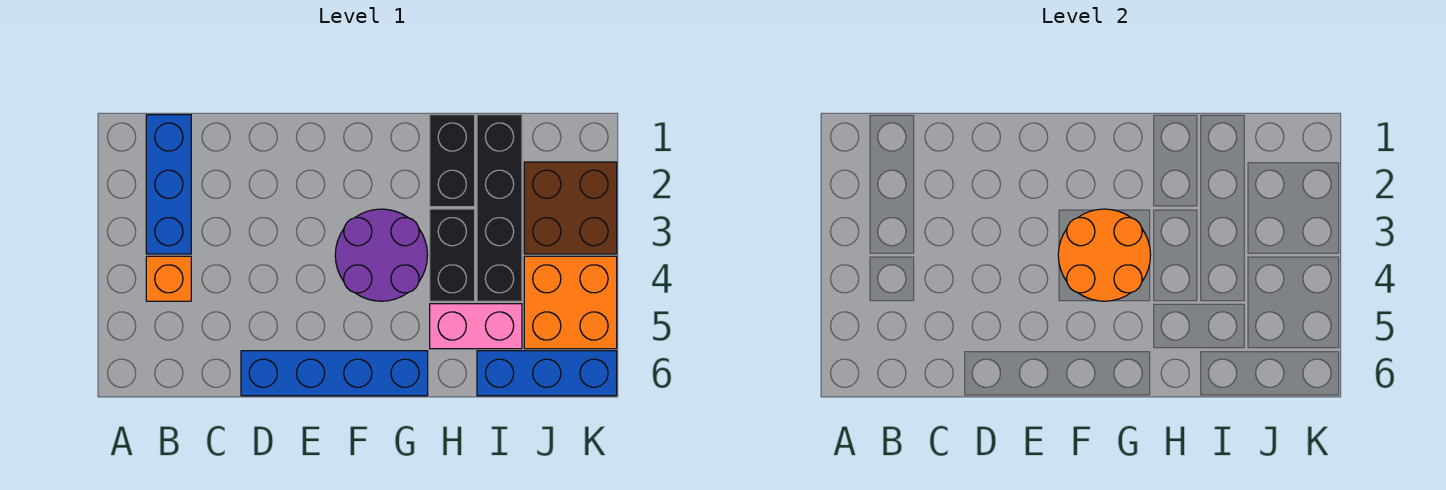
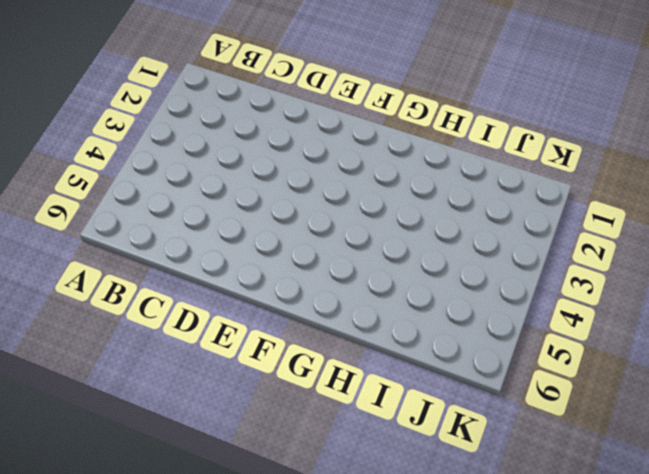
none -> blue 1x3 brick [146,115,191,254]
none -> orange 1x1 brick [146,256,191,301]
none -> blue 1x4 brick [241,351,428,396]

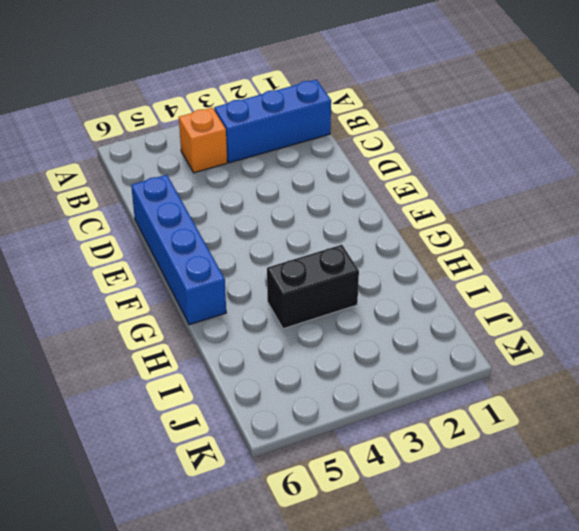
none -> purple 2x2 round brick [335,209,428,301]
none -> black 1x2 brick [430,115,475,207]
none -> pink 1x2 brick [430,304,522,349]

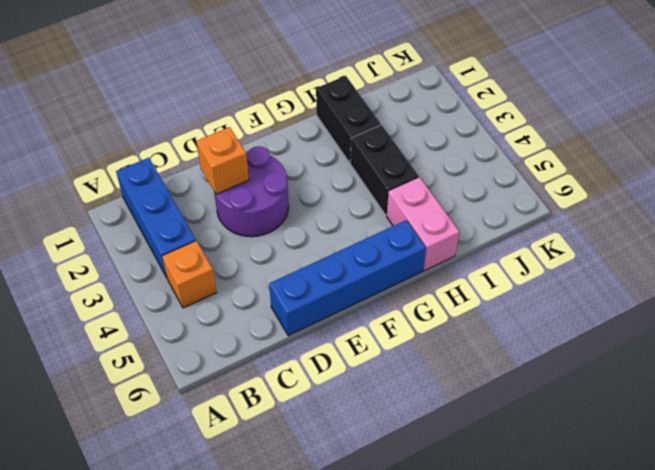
purple 2x2 round brick [214,146,289,237] -> purple 2x2 round brick moved to [335,209,428,301]
orange 1x1 brick [196,127,249,194] -> none
pink 1x2 brick [387,177,459,271] -> pink 1x2 brick turned to [430,304,522,349]
none -> black 1x4 brick [477,115,522,301]
none -> blue 1x3 brick [477,351,617,396]
none -> brown 2x2 brick [524,162,617,254]

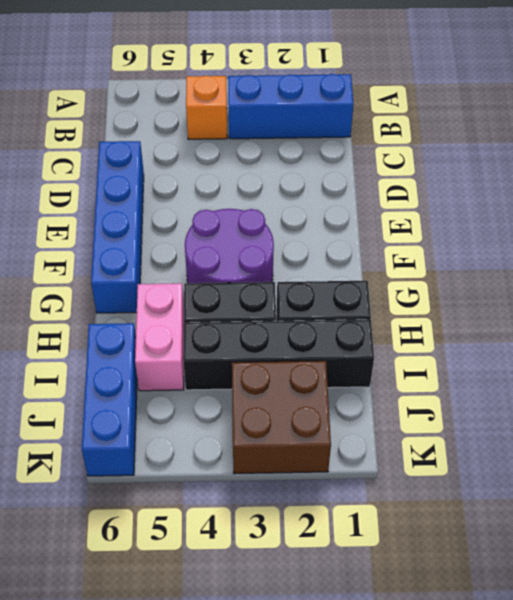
none -> orange 2x2 brick [524,256,617,349]
none -> orange 2x2 round brick [1058,209,1151,301]

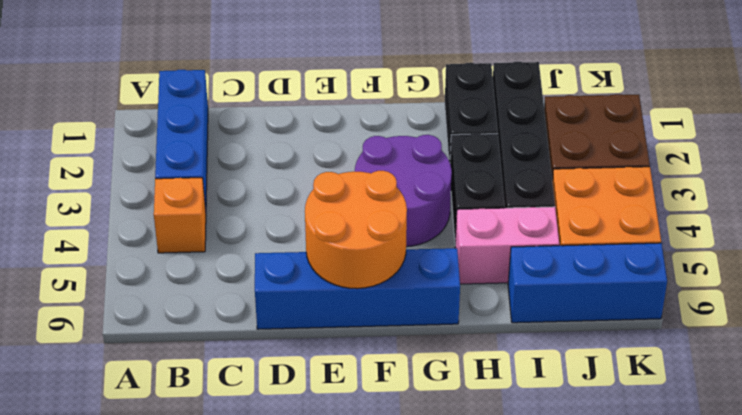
orange 2x2 round brick [305,171,407,289] -> orange 2x2 round brick moved to [1058,209,1151,301]

